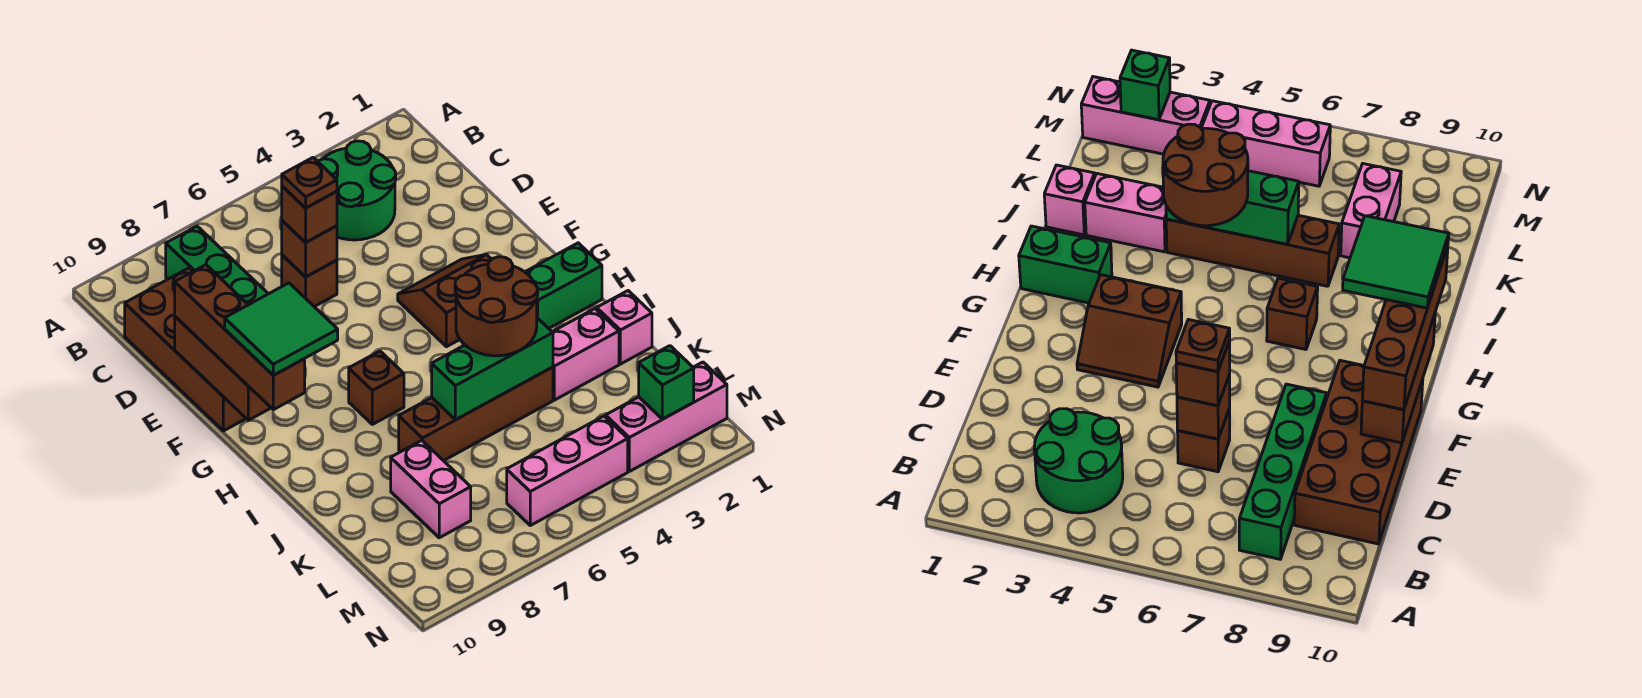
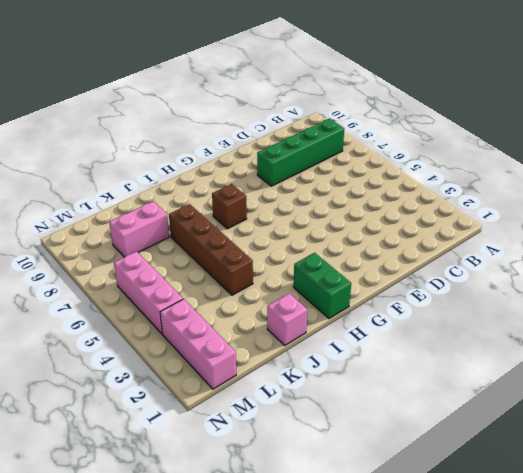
none -> green 2x2 round brick [318,141,396,240]
none -> brown 2x4 brick [125,268,246,431]
none -> brown 1x1 brick [282,255,337,307]

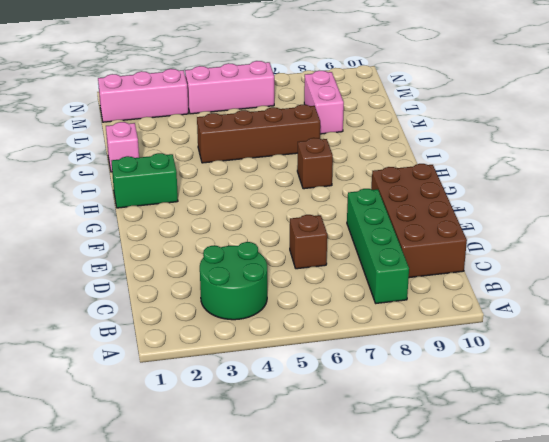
none -> brown 2x2 slope [398,254,492,347]
none -> pink 1x2 brick [553,309,619,400]
none -> brown 1x1 brick [282,221,337,277]

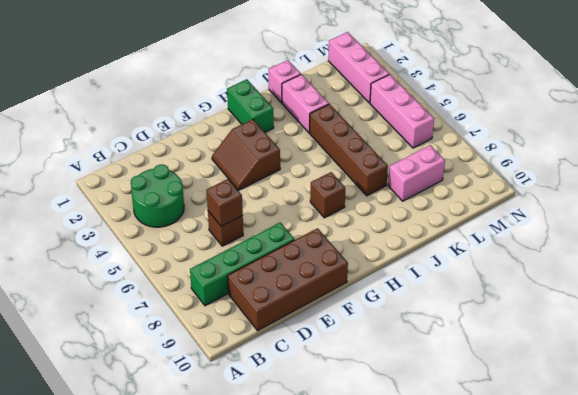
none -> brown 1x3 brick [175,317,271,420]
none -> green 1x3 brick [432,318,553,420]
none -> green 1x1 brick [639,346,694,419]

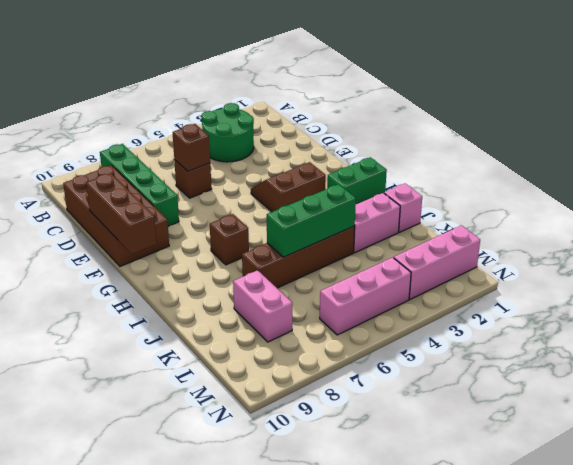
none -> green 1x1 brick [639,346,694,419]
none -> brown 1x1 brick [282,186,337,243]
none -> brown 1x4 brick [175,265,305,410]

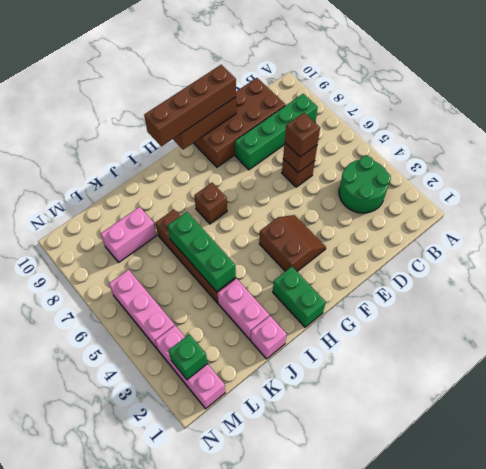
none -> brown 2x2 round brick [455,257,538,356]
none -> brown 1x1 plate [282,158,337,208]
none -> green 2x2 tile [225,283,338,375]

